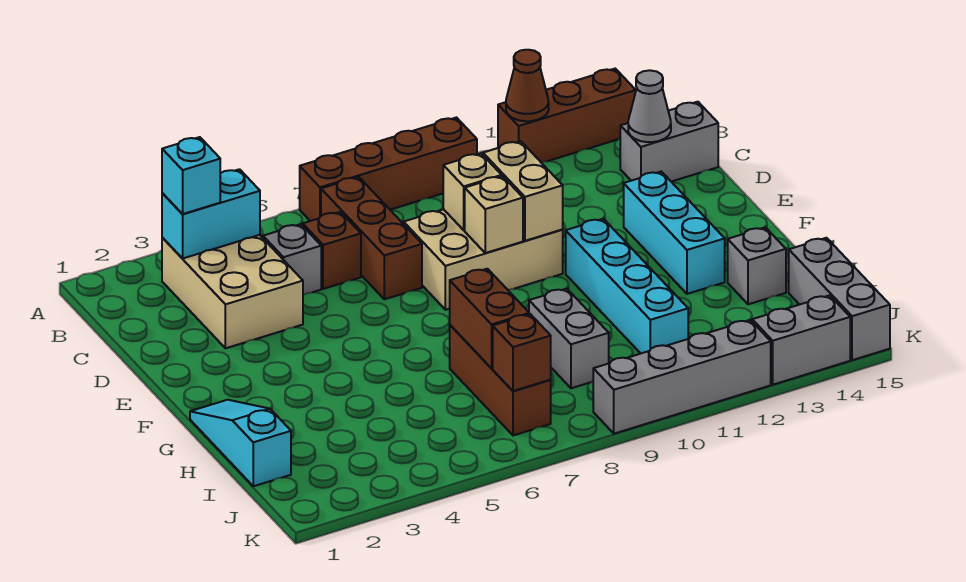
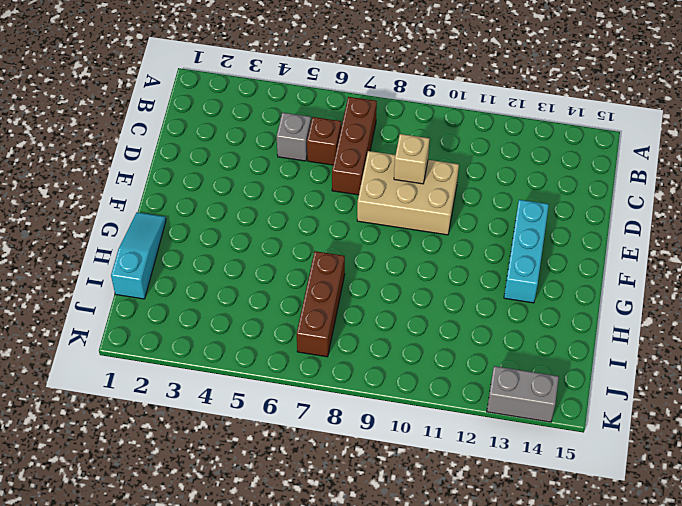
none -> brown 1x4 brick [300,118,477,221]
none -> brown 1x3 brick [498,69,636,162]
none -> tan 2x3 brick [162,235,303,348]

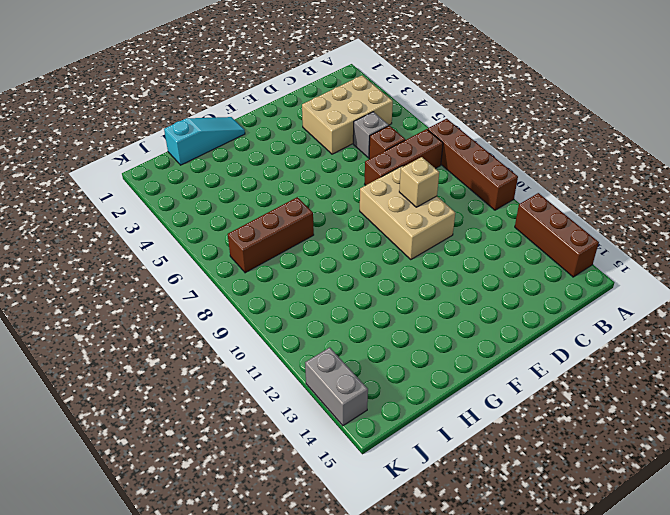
none -> grey 1x2 brick [620,102,718,182]
none -> cyan 1x3 brick [624,172,725,294]
none -> cyan 1x4 brick [566,219,688,353]

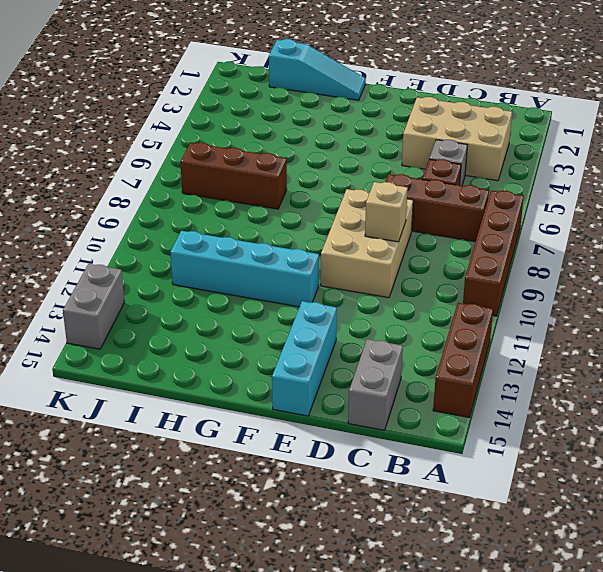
cyan 1x3 brick [272,301,337,416] -> cyan 1x3 brick turned to [624,172,725,294]
none -> grey 1x2 brick [529,289,609,388]
none -> grey 1x1 brick [728,227,786,304]
none -> grey 1x3 brick [789,238,890,360]

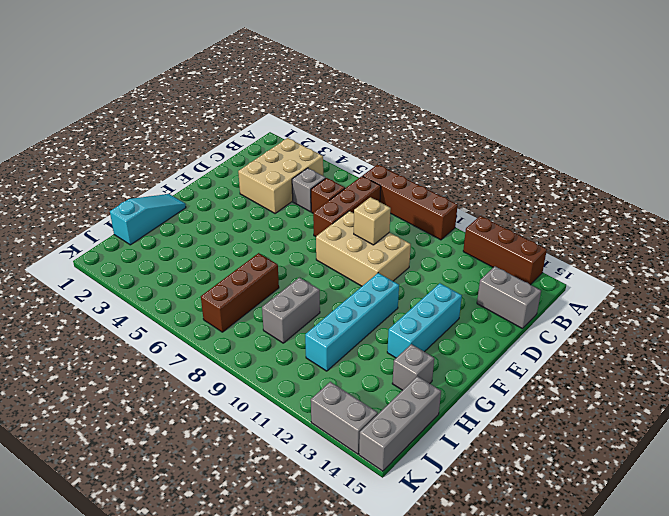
none -> grey 1x4 brick [593,320,771,434]
none -> brown 1x1 cone [506,50,549,121]
none -> cyan 1x2 brick [162,169,260,259]

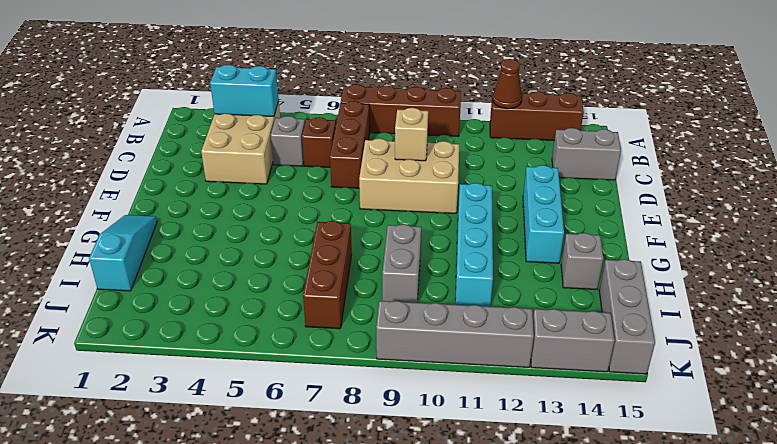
none -> grey 1x1 cone [628,70,671,142]
none -> tan 1x2 brick [483,141,563,241]
none -> tan 1x1 brick [465,176,523,253]

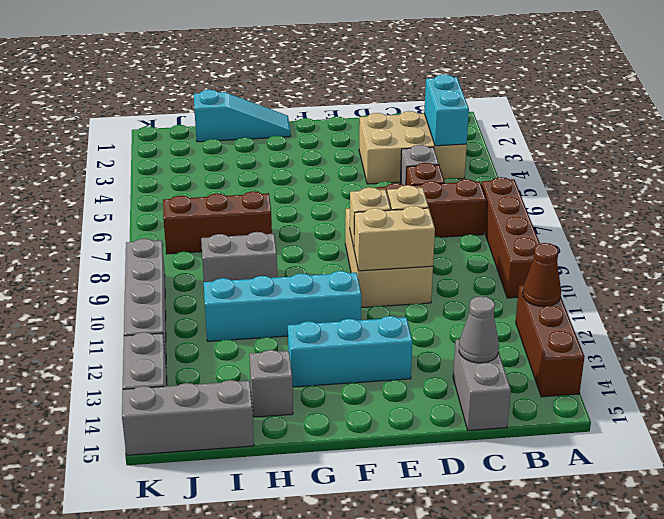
none -> brown 1x2 brick [450,269,529,368]
none -> brown 1x1 brick [493,314,551,391]
none -> cyan 1x1 brick [162,137,220,214]

